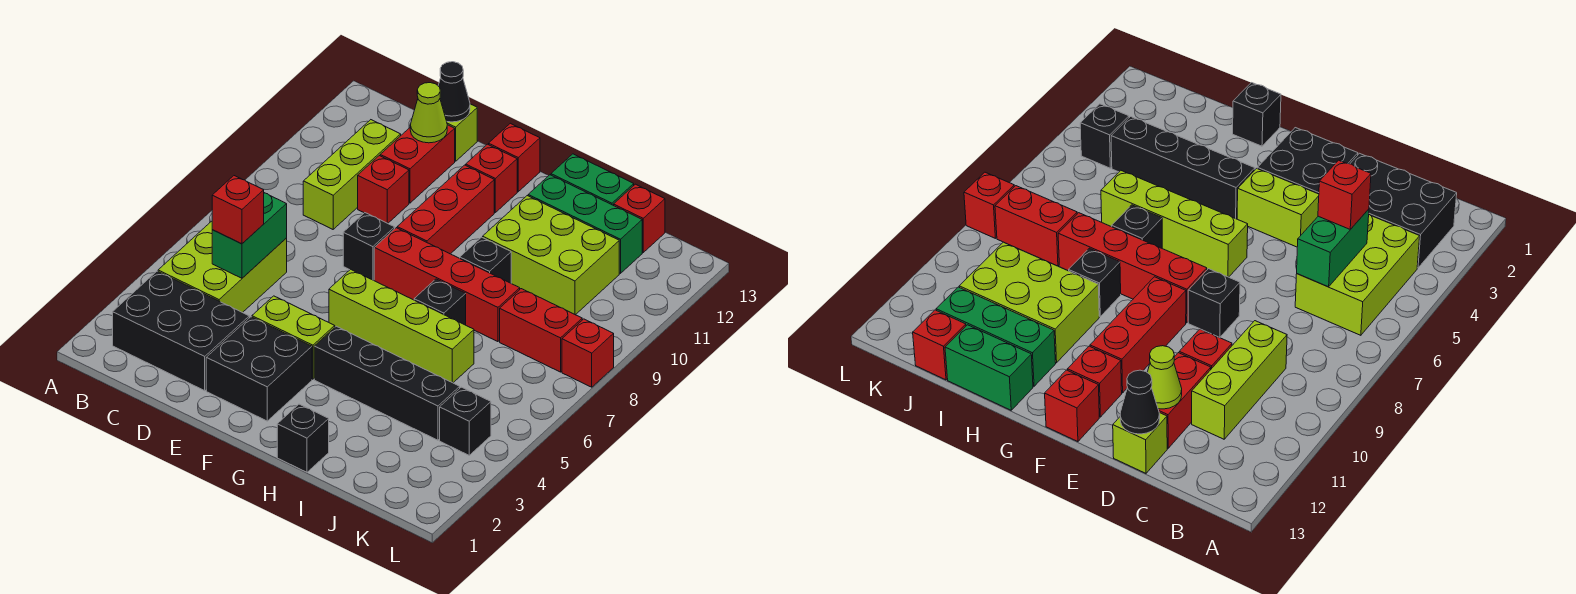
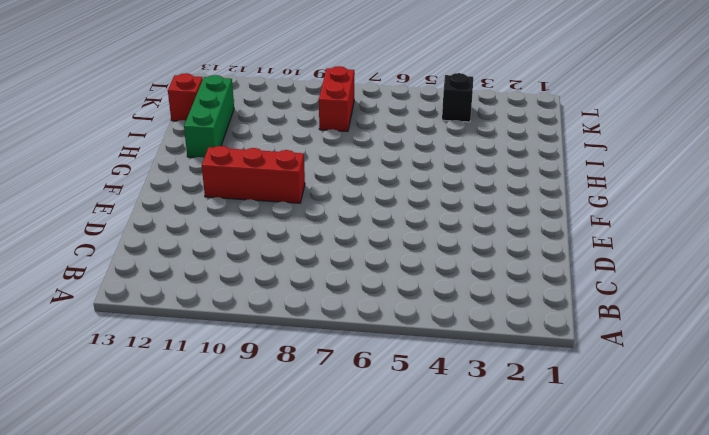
none -> black 2x3 brick [113,271,249,391]
none -> lime 2x3 brick [158,221,287,313]
none -> lime 1x3 brick [303,120,401,229]

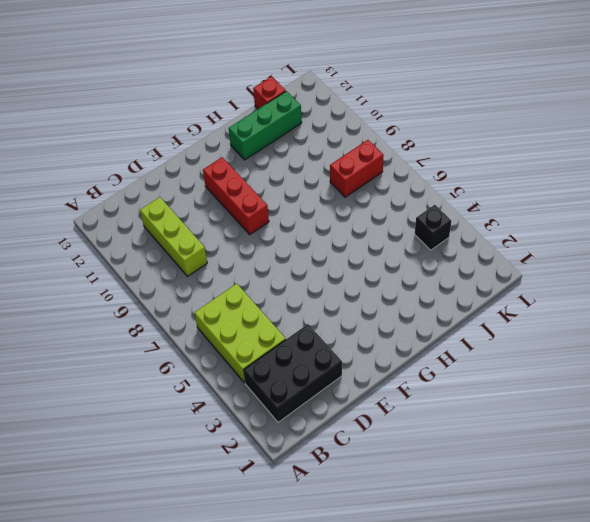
none -> red 1x1 brick [358,156,409,223]
none -> red 1x2 brick [380,125,455,203]
none -> lime 1x1 brick [447,104,477,161]

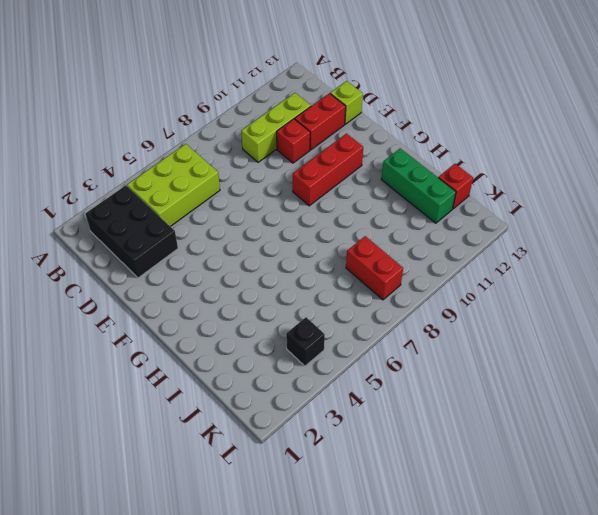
none -> black 2x2 brick [206,317,312,421]
none -> lime 1x2 brick [252,296,335,379]
none -> black 1x1 brick [343,213,395,280]

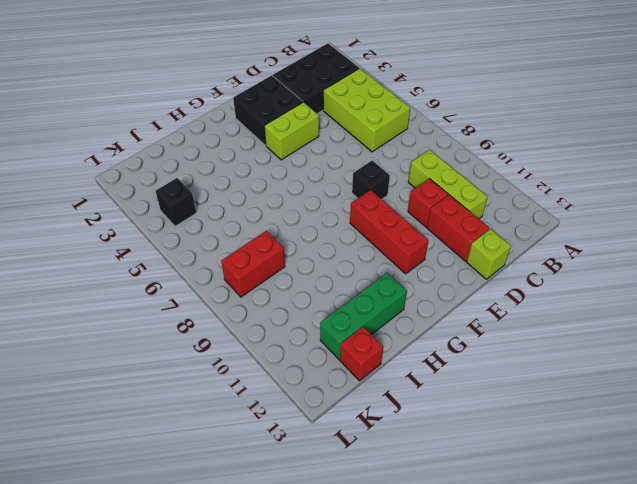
none -> lime 1x4 brick [329,269,474,383]
none -> red 1x4 brick [374,228,520,342]
none -> red 1x1 brick [466,144,517,212]

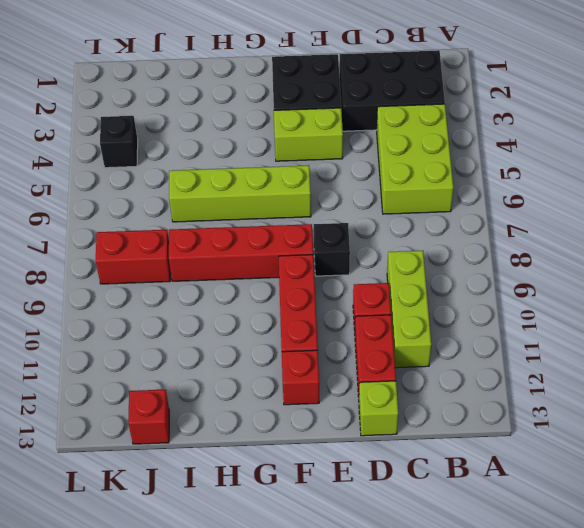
none -> red 1x1 brick [489,123,540,192]
none -> black 1x4 brick [314,326,460,440]
none -> black 1x1 brick [277,404,329,472]

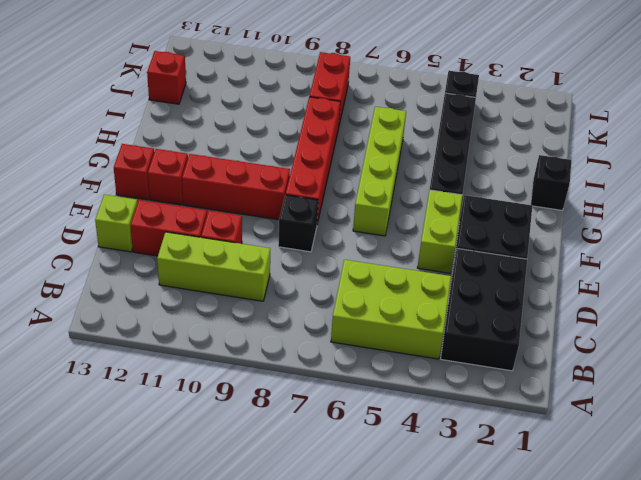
none -> black 1x1 brick [414,279,466,325]
none -> black 1x1 brick [460,237,511,283]
none -> lime 2x3 brick [483,196,619,315]

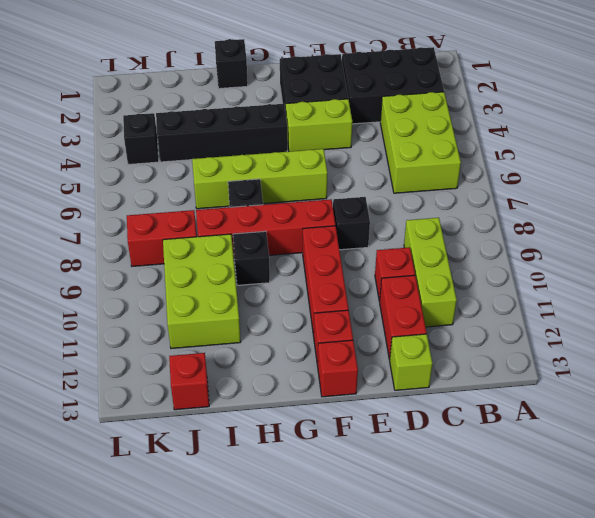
lime 2x3 brick [163,234,241,349] -> lime 2x3 brick turned to [483,196,619,315]
none -> green 1x3 brick [528,175,642,273]
none -> green 1x2 brick [551,154,634,205]
none -> red 1x1 brick [562,319,614,387]

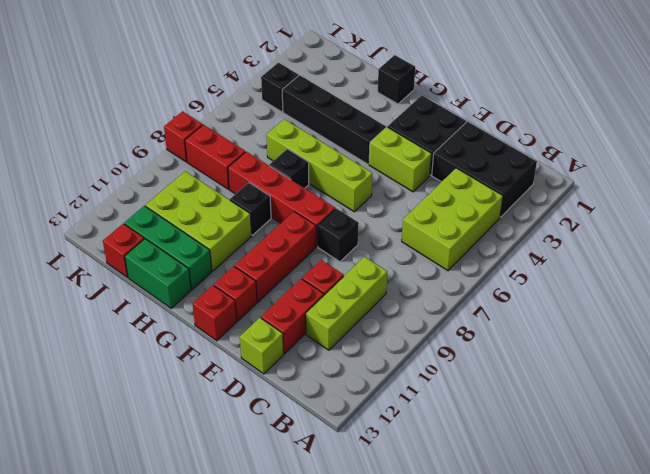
none -> green 1x2 brick [212,193,287,278]
none -> lime 1x1 cone [410,83,447,143]
none -> black 1x1 cone [438,62,470,122]

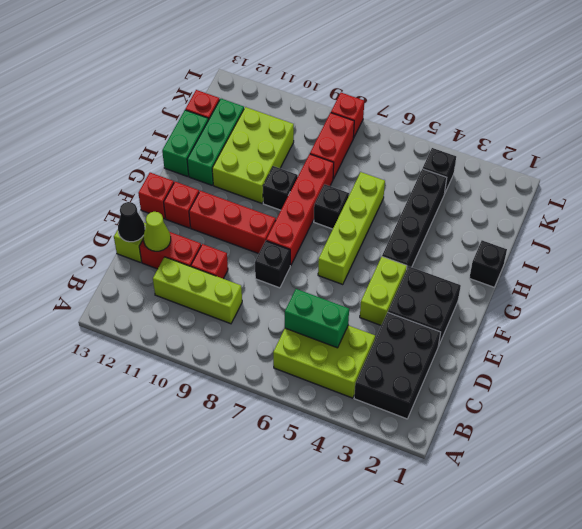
none -> red 1x1 brick [212,176,264,244]

